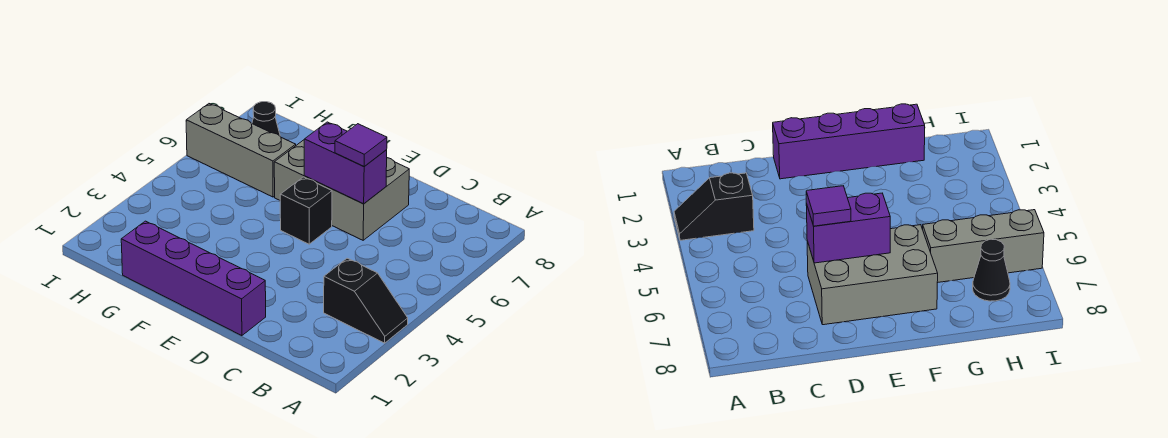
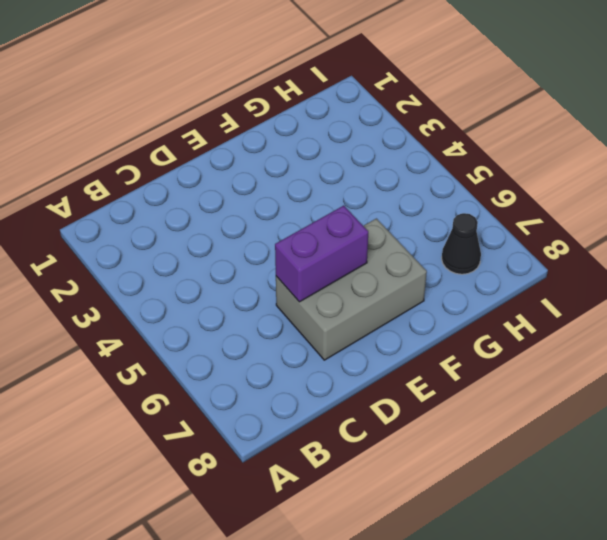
none -> black 1x2 slope [324,258,408,343]
none -> purple 1x4 brick [121,221,266,336]

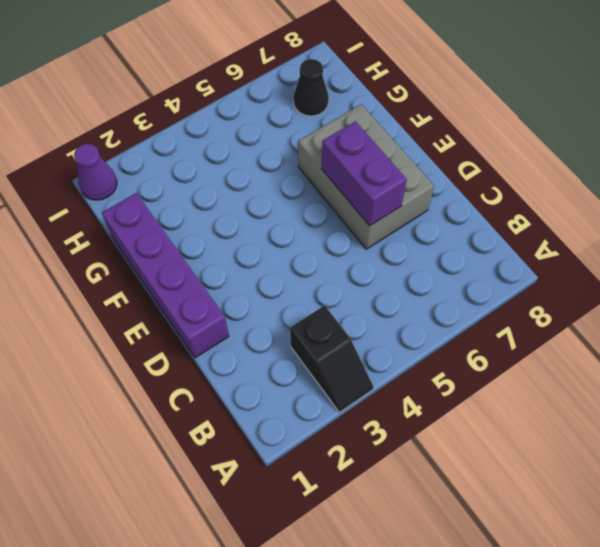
purple 1x1 cone [74,144,117,200] -> none
none -> black 1x1 brick [280,177,332,244]
none -> grey 1x3 brick [186,104,296,197]

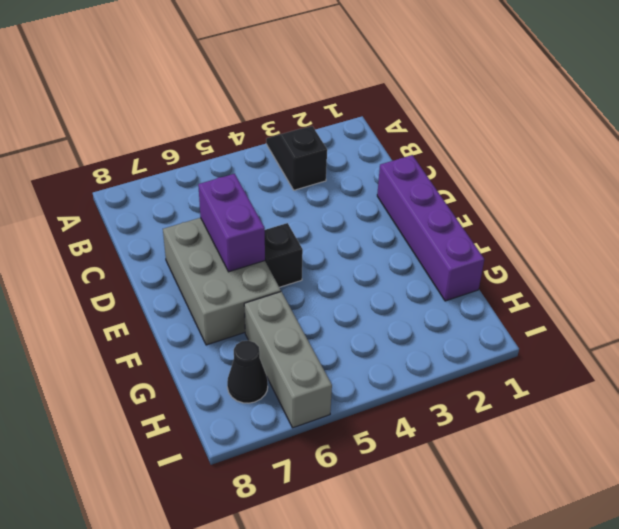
none -> purple 1x1 tile [335,124,387,166]

